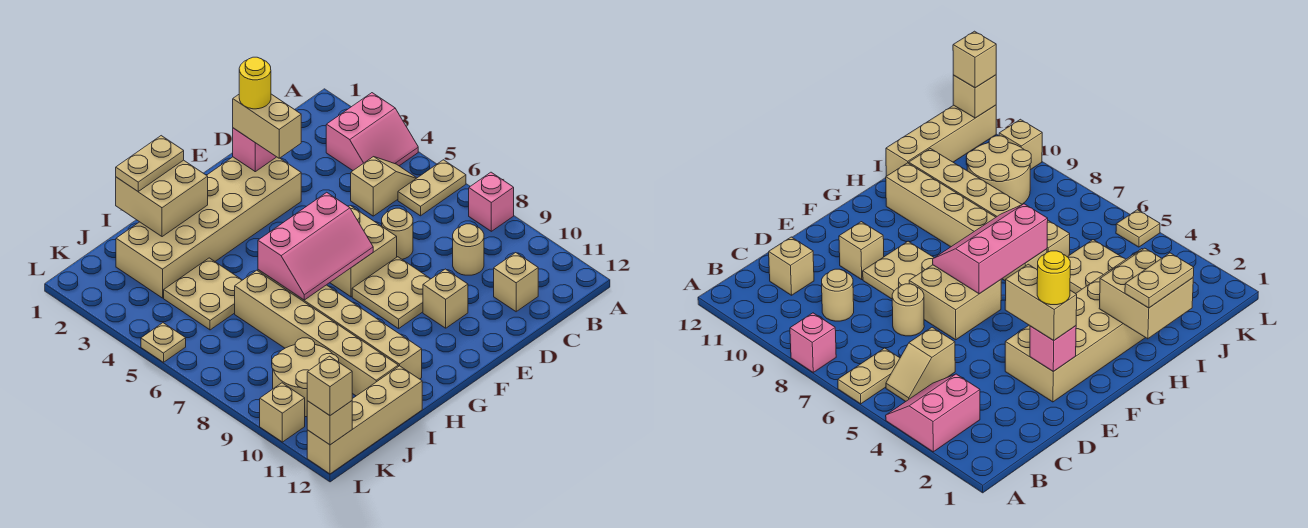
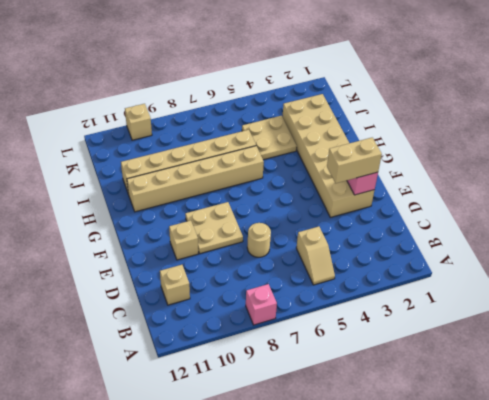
none -> pink 2x2 slope [326,93,418,170]
none -> tan 1x2 plate [398,160,466,216]
none -> tan 1x1 round brick [453,224,484,275]

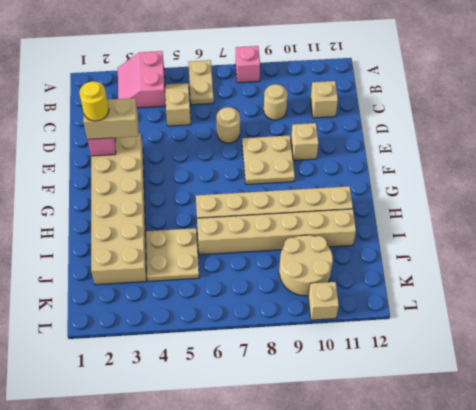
pink 2x2 slope [118,51,166,108] -> pink 2x2 slope turned to [326,93,418,170]
none -> tan 2x2 brick [330,206,397,297]
none -> tan 1x4 brick [307,366,422,474]
none -> tan 1x1 plate [141,323,186,362]

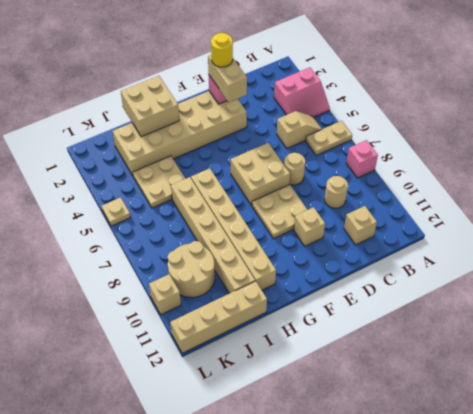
none -> pink 2x3 slope [258,192,373,300]
none -> tan 1x1 brick [307,401,352,445]
none -> tan 1x2 plate [116,136,184,191]

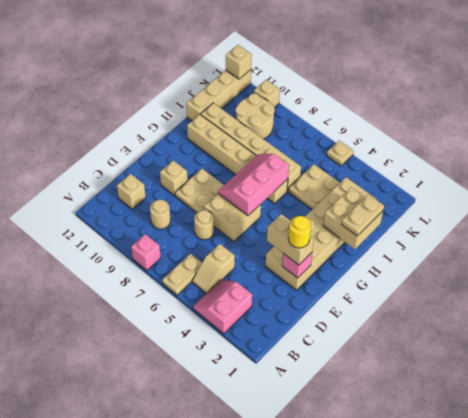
none -> tan 1x1 brick [307,356,352,416]

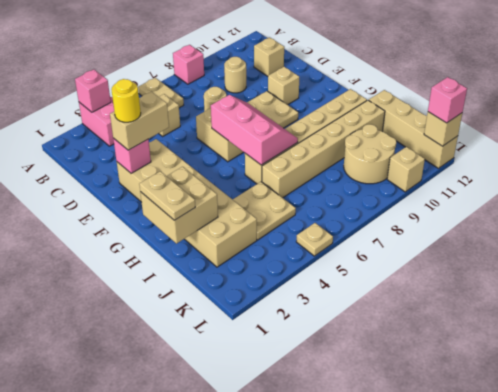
pink 1x1 brick [75,70,111,112] -> none
pink 1x1 brick [428,77,467,123] -> tan 1x1 brick [307,356,352,416]

